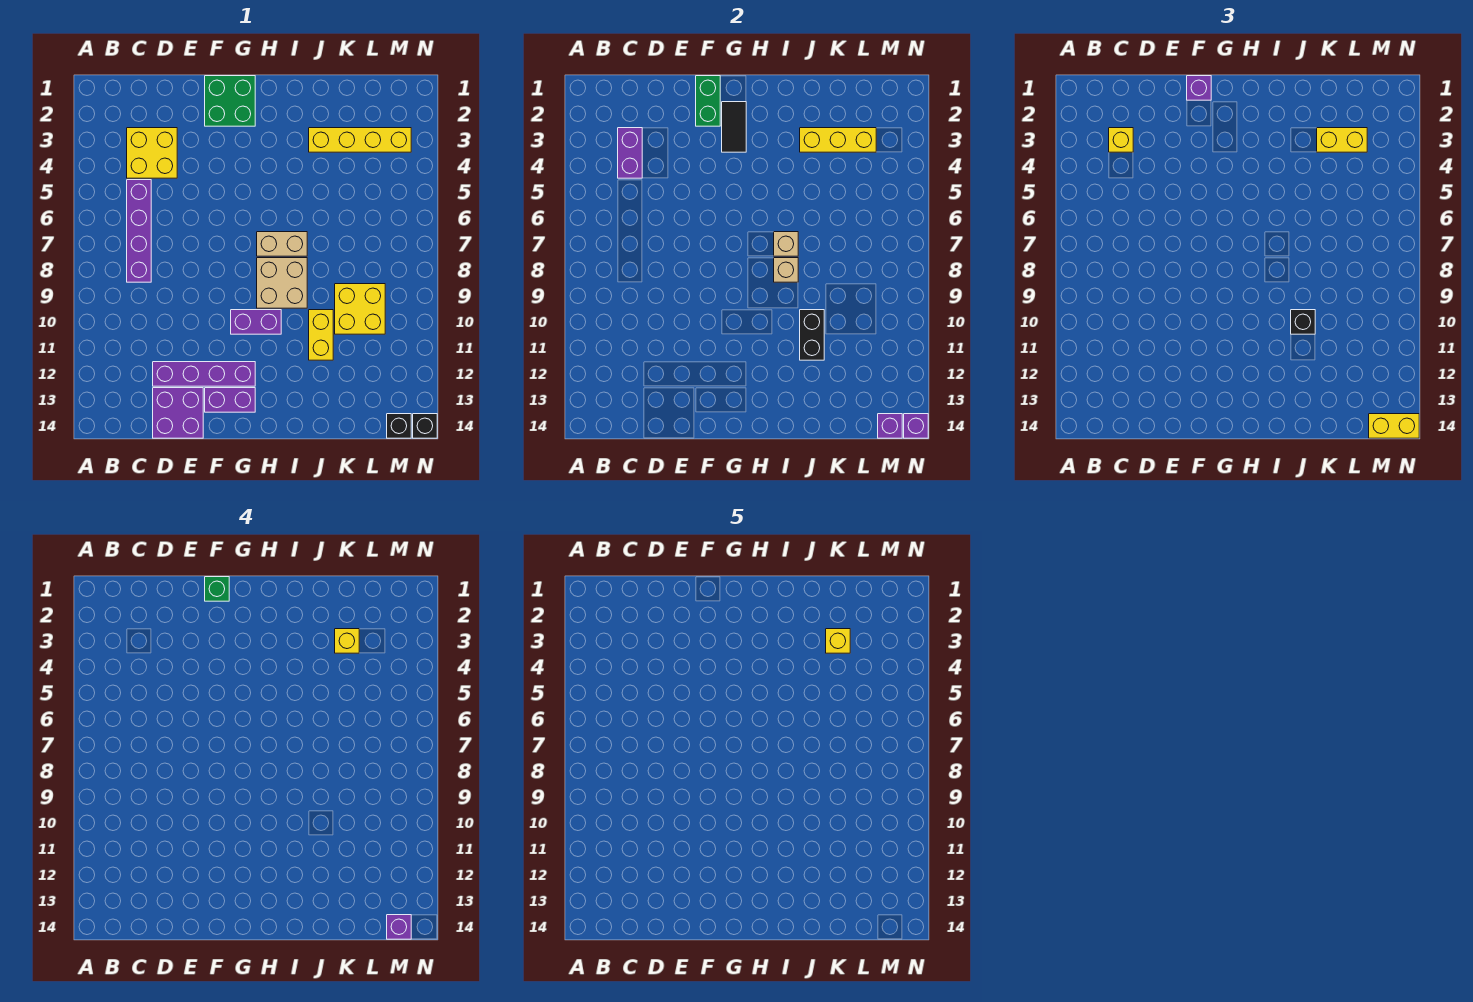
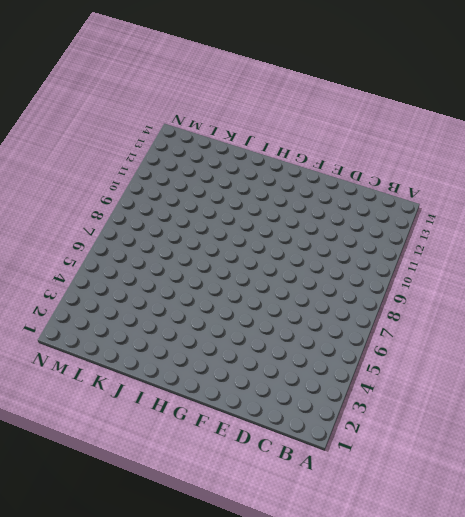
none -> yellow 2x2 brick [127,128,177,178]
none -> purple 1x4 brick [127,180,151,282]
none -> purple 1x4 brick [153,362,255,386]
none -> purple 2x2 brick [153,388,203,438]

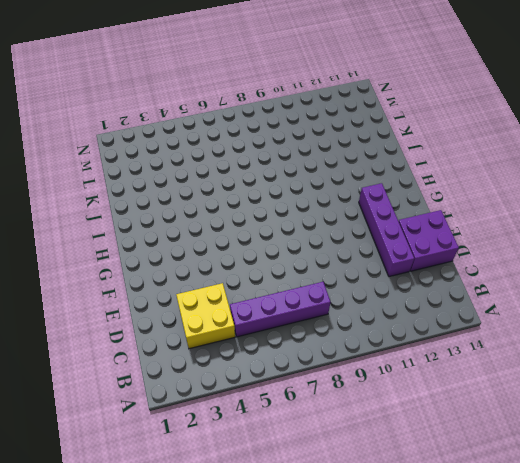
none -> green 2x2 brick [205,76,255,126]
none -> purple 1x2 brick [205,388,255,412]
none -> purple 1x2 brick [231,310,281,334]
none -> tan 1x2 brick [257,232,307,256]

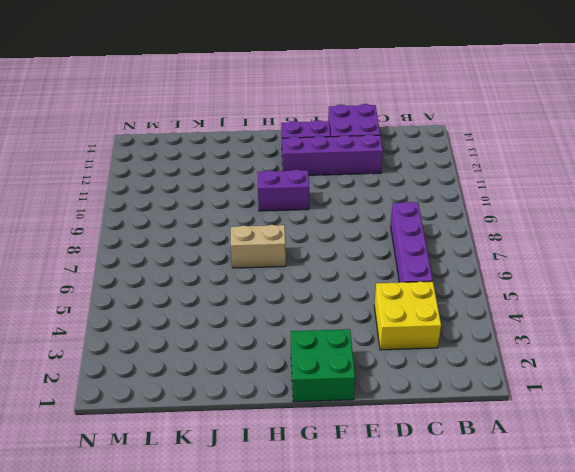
none -> tan 2x2 brick [257,258,307,308]
none -> yellow 1x4 brick [309,128,411,152]
none -> yellow 1x2 brick [309,310,333,360]
none -> yellow 2x2 brick [335,284,385,334]

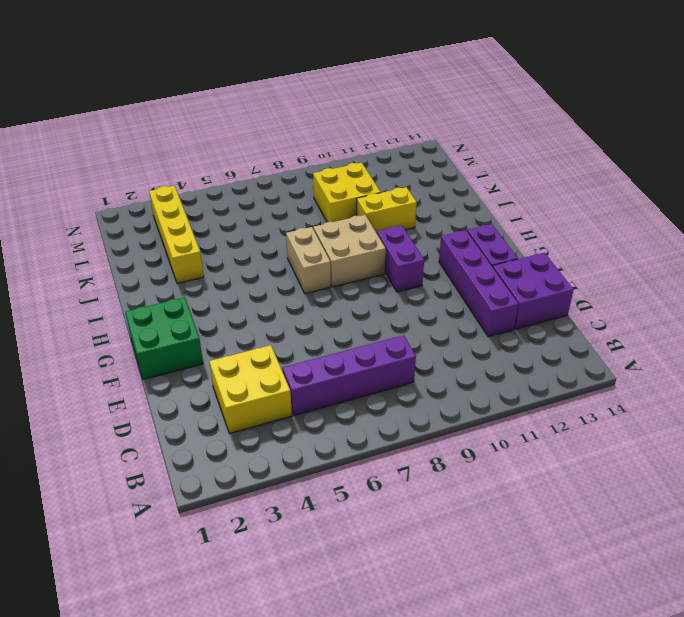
none -> black 1x1 brick [387,414,411,438]
none -> black 1x1 brick [413,414,437,438]
none -> purple 1x2 brick [618,128,642,178]
none -> green 1x2 brick [696,76,720,126]

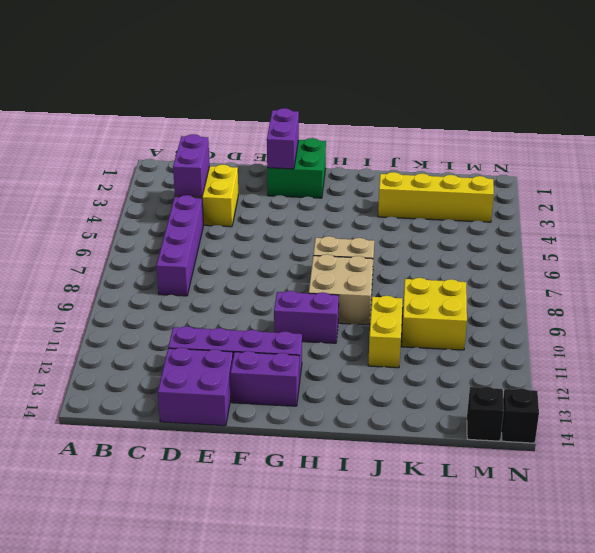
purple 1x2 brick [267,108,299,169] -> green 1x2 brick [696,76,720,126]
none -> black 1x2 tile [722,102,746,152]
none -> tan 1x1 brick [774,232,798,256]
none -> tan 1x1 brick [774,258,798,282]
none -> yellow 1x3 brick [800,128,876,152]

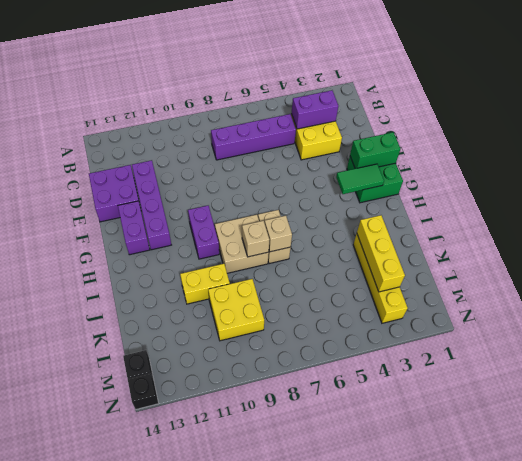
green 1x2 tile [336,164,384,194] -> black 1x2 tile [722,102,746,152]
none -> black 1x2 brick [800,310,824,360]
none -> purple 1x1 brick [878,414,902,438]
none -> purple 1x1 brick [904,414,928,438]
none -> yellow 1x1 brick [1109,128,1133,152]

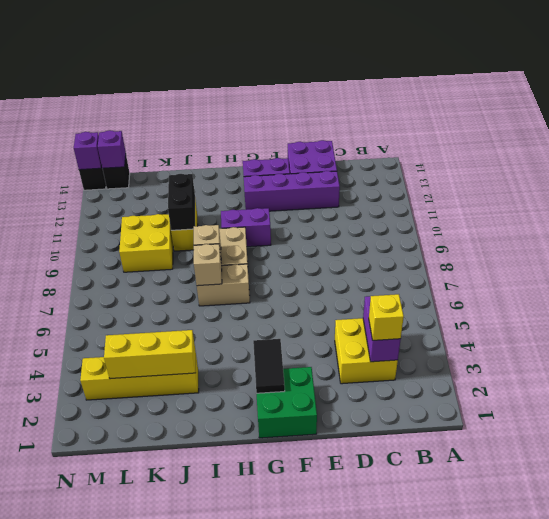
none -> purple 1x4 brick [127,180,151,282]
none -> green 1x2 brick [696,76,720,126]
none -> purple 1x1 brick [1187,76,1211,100]
none -> black 1x1 brick [1291,310,1315,334]

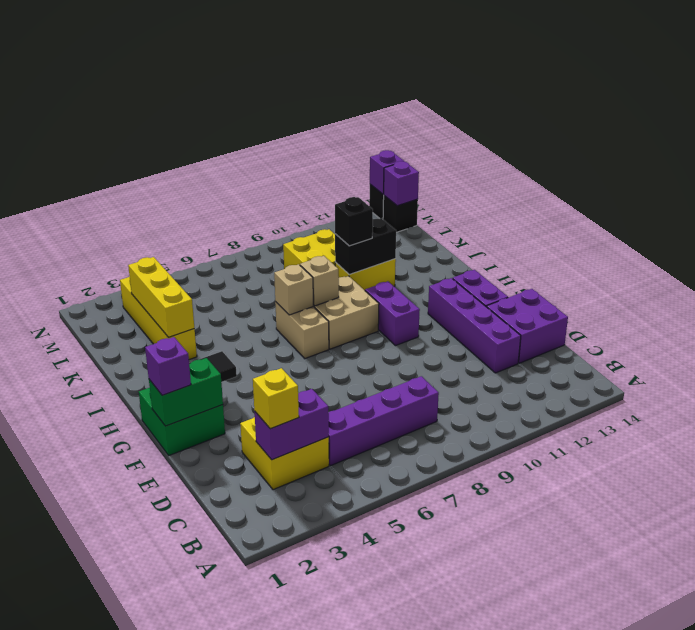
none -> yellow 1x2 brick [1317,128,1367,152]
none -> yellow 1x2 brick [1369,414,1419,438]
none -> green 1x1 brick [205,577,229,601]
none -> yellow 1x1 brick [335,629,359,653]

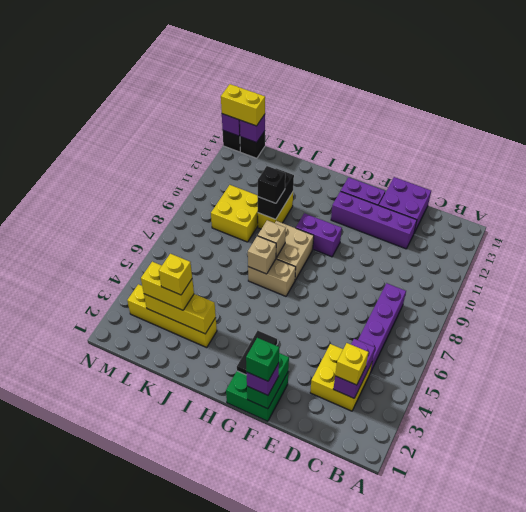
none -> purple 1x1 brick [387,915,411,939]
none -> yellow 1x1 brick [826,629,850,653]

